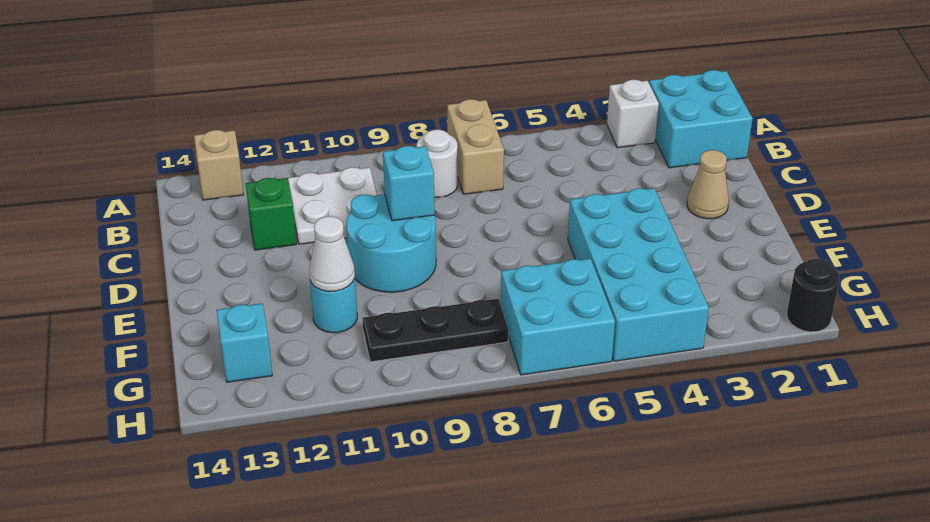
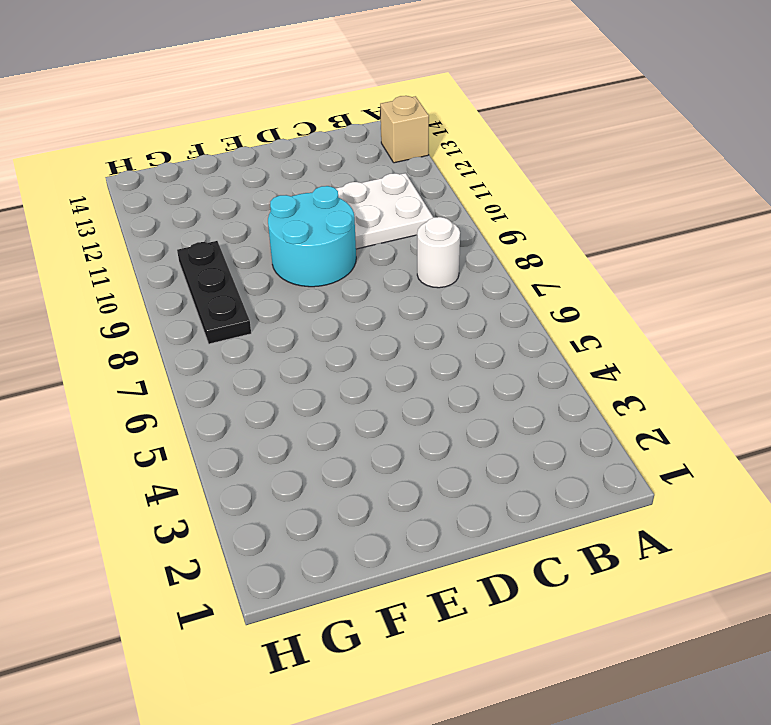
none -> cyan 2x2 brick [649,70,753,168]
none -> white 1x1 brick [607,80,659,148]
none -> tan 1x2 brick [447,99,504,194]

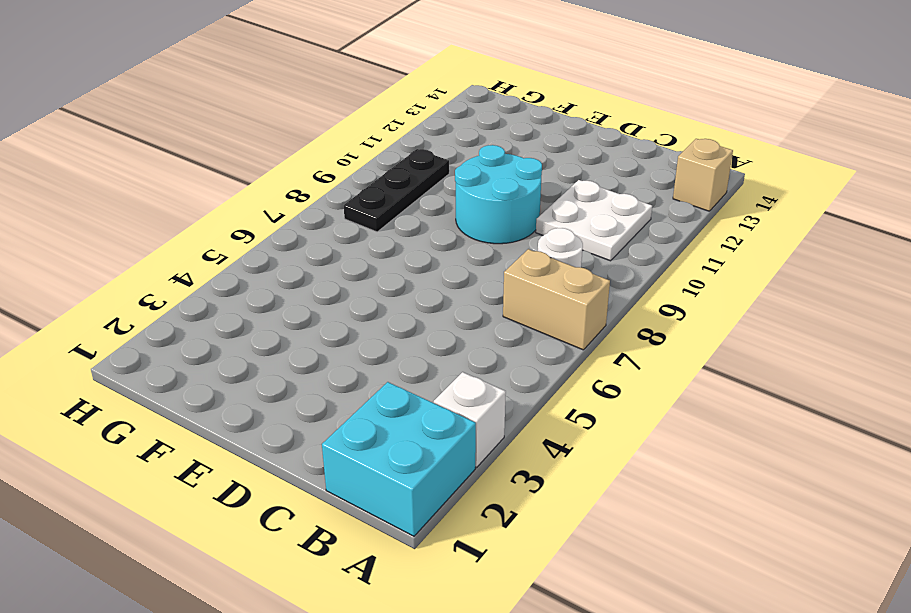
none -> green 1x1 brick [246,178,297,250]
none -> tan 1x1 cone [687,150,729,219]
none -> cyan 2x4 brick [568,188,709,361]

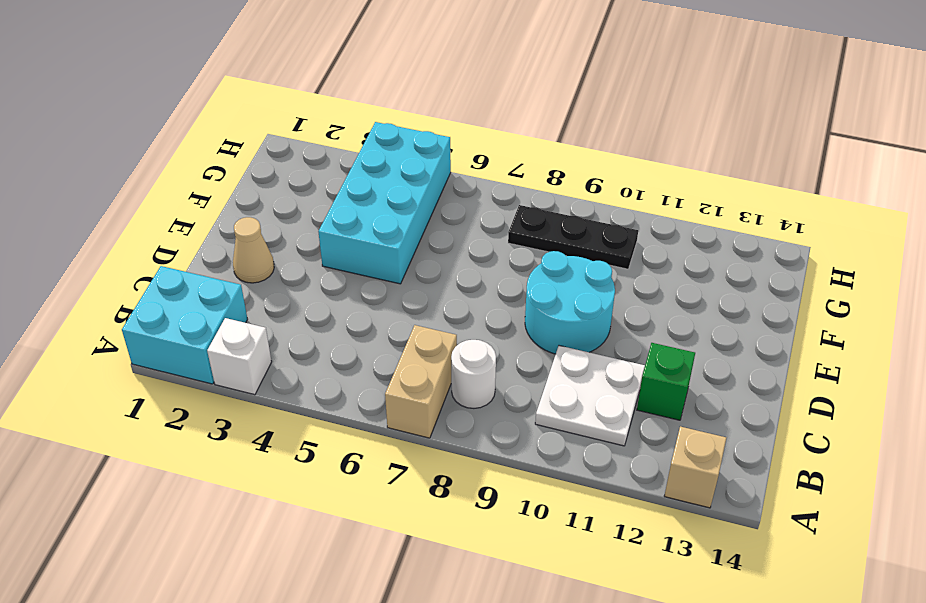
none -> cyan 1x1 round brick [310,278,357,333]
none -> cyan 2x2 brick [501,258,615,375]
none -> cyan 1x1 brick [217,303,272,382]

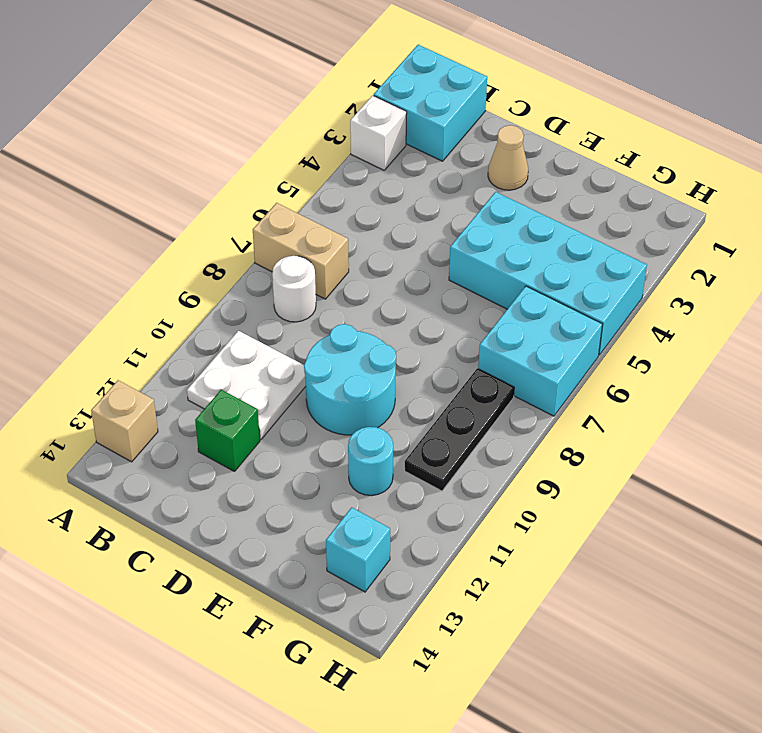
none -> black 1x1 round brick [787,259,840,332]
none -> cyan 1x1 brick [383,146,435,221]
none -> white 1x1 cone [309,216,355,292]

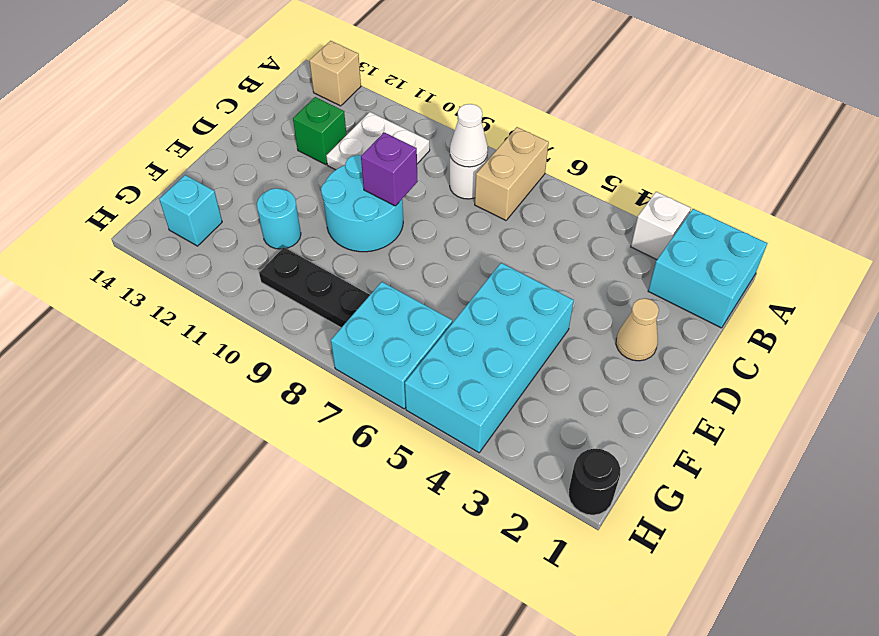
white 1x1 cone [450,104,488,167] -> white 1x1 cone moved to [309,216,355,292]
purple 1x1 brick [361,132,418,206] -> cyan 1x1 brick [383,146,435,221]

